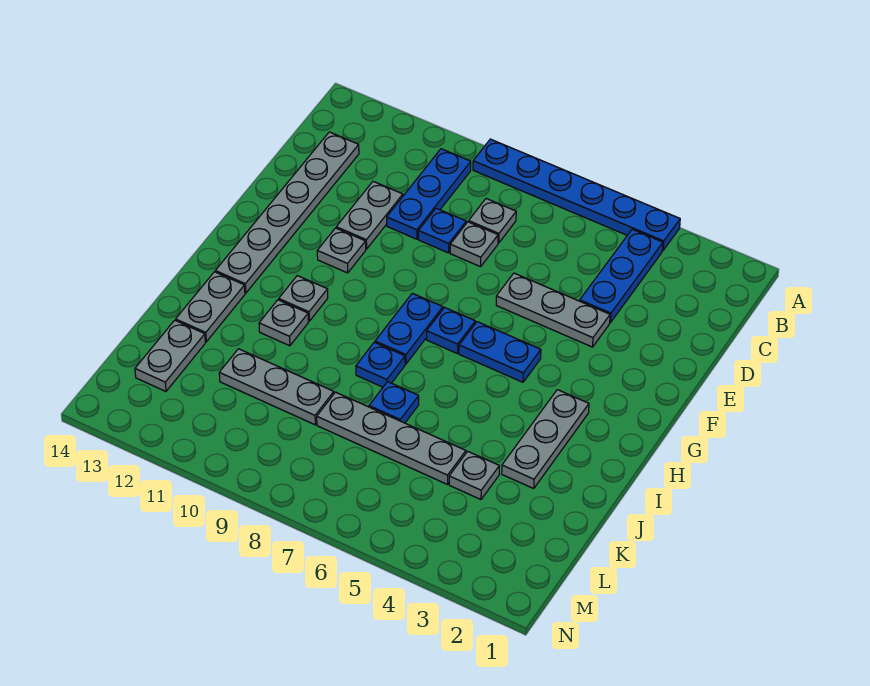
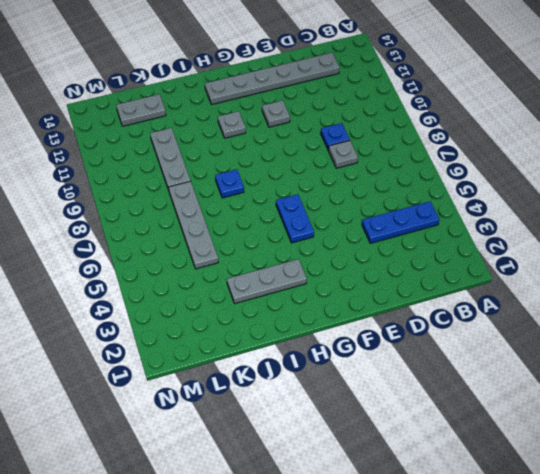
none -> blue 1x6 plate [473,139,680,250]
none -> blue 1x3 plate [387,149,471,239]
none -> grey 1x1 plate [469,199,516,243]

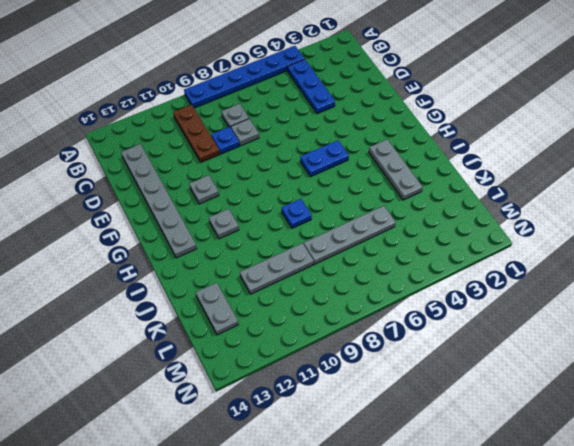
brown 1x3 plate [173,105,220,162] -> blue 1x3 plate [387,149,471,239]
none -> grey 1x2 plate [336,181,403,249]
none -> grey 1x3 plate [496,273,610,347]
none -> blue 1x1 plate [427,307,475,354]

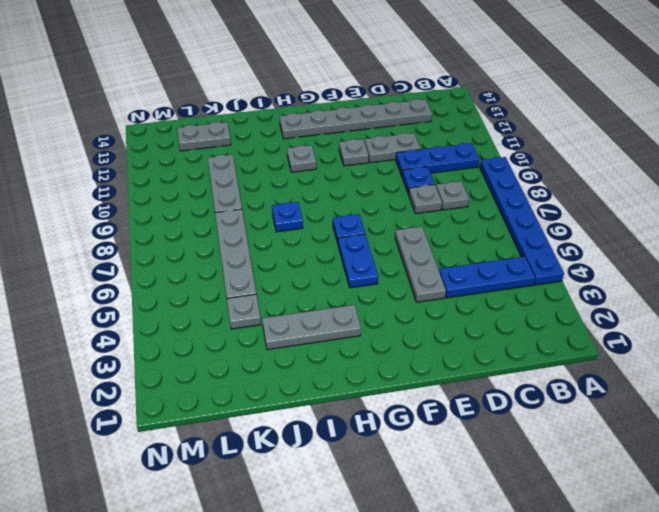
none -> blue 1x2 plate [375,293,443,364]
none -> grey 1x1 plate [259,300,308,346]
none -> grey 1x2 plate [176,272,245,342]

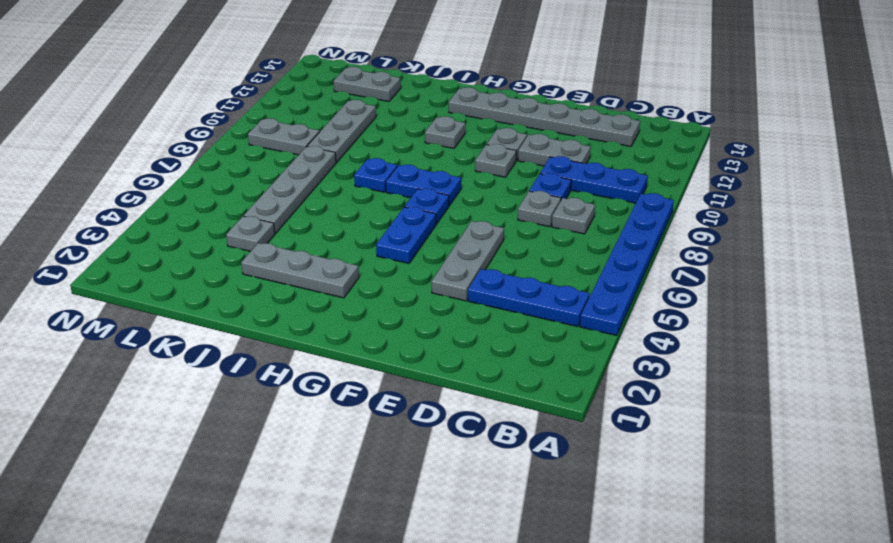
grey 1x1 plate [475,144,516,177] -> grey 1x1 plate moved to [259,300,308,346]
grey 1x2 plate [248,118,320,155] -> grey 1x2 plate moved to [176,272,245,342]
none -> blue 1x1 plate [369,382,419,423]

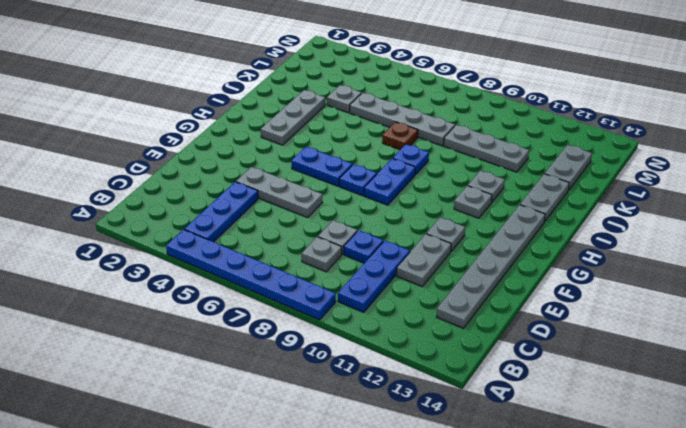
brown 1x1 plate [382,122,418,150] -> blue 1x1 plate [369,382,419,423]

